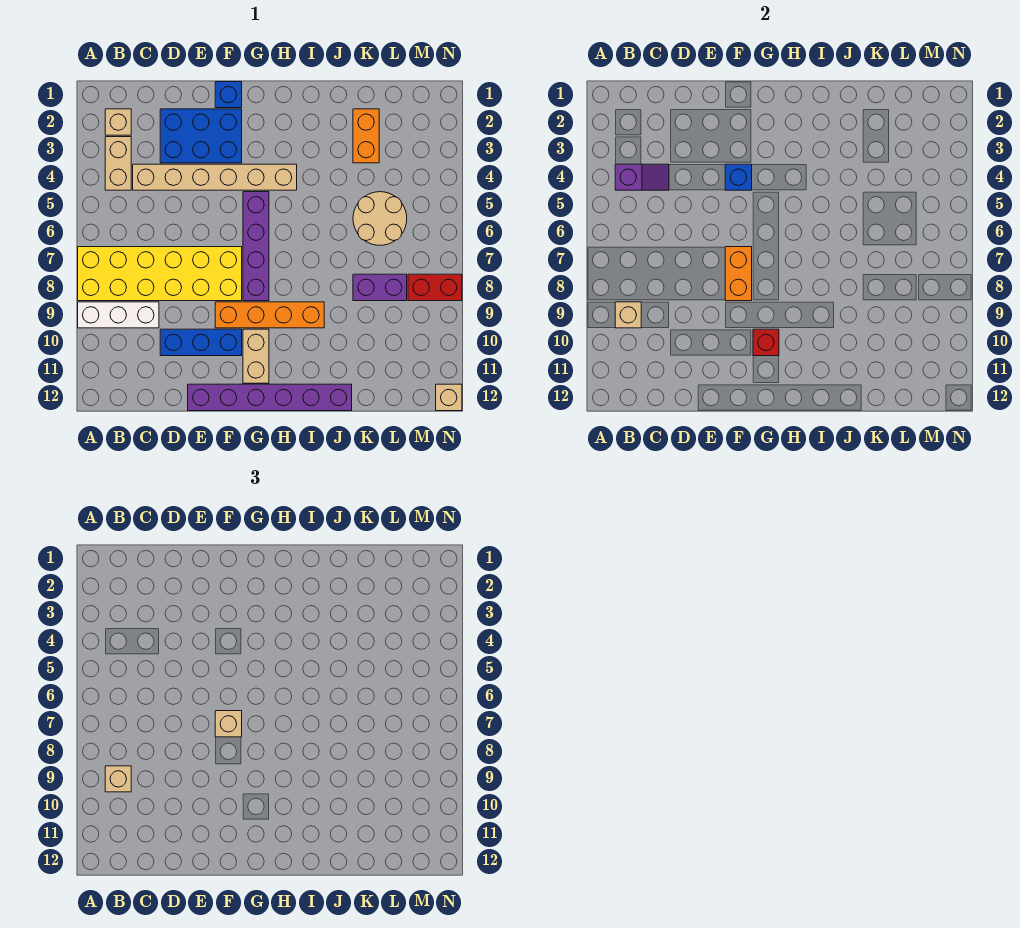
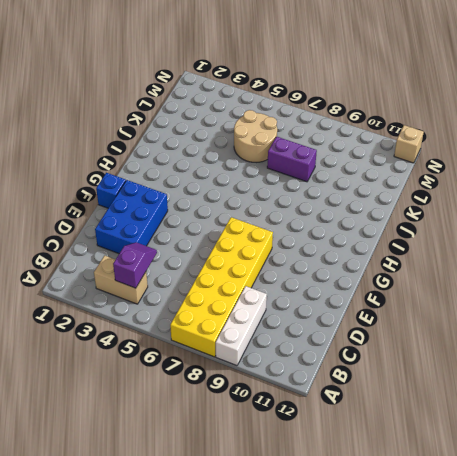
purple 1x2 brick [267,137,317,182] -> purple 1x2 brick turned to [353,274,407,301]
none -> tan 1x1 brick [105,109,131,135]
none -> tan 1x6 brick [133,164,297,190]
none -> blue 1x3 brick [160,329,242,356]

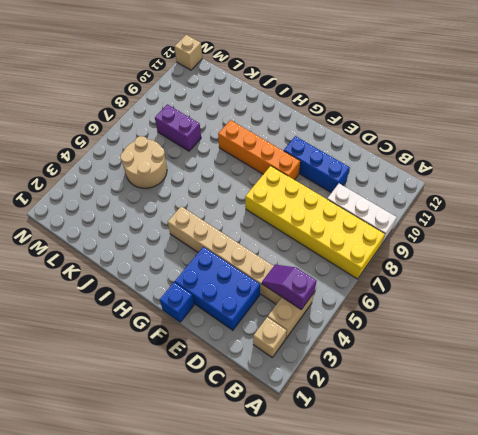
none -> purple 1x6 brick [188,384,352,411]
none -> purple 1x4 brick [243,192,269,301]
none -> tan 1x2 brick [243,329,269,383]

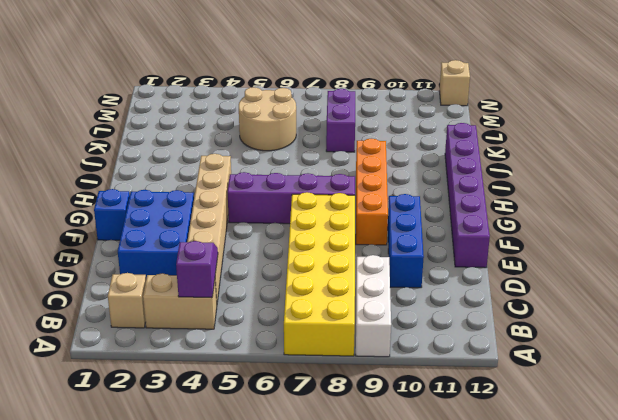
none -> tan 1x2 brick [243,329,269,383]
none -> orange 1x2 brick [353,109,379,163]
none -> red 1x2 brick [408,274,462,301]

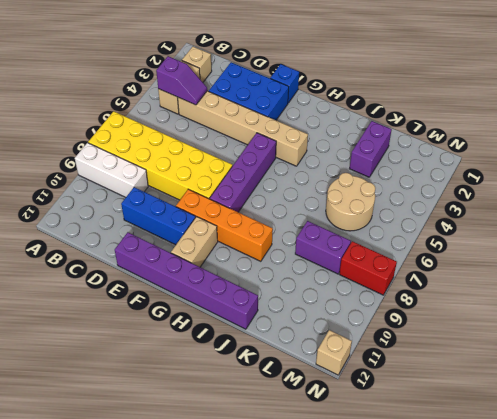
purple 1x2 brick [350,121,392,177] -> orange 1x2 brick [353,109,379,163]
none -> tan 1x1 brick [615,302,641,328]
none -> blue 1x1 brick [725,164,752,190]
none -> orange 1x2 brick [725,247,752,301]

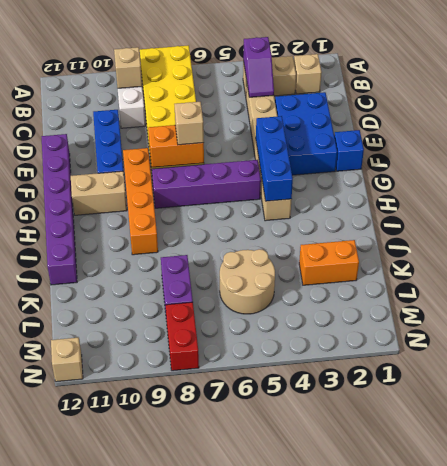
blue 1x3 brick [256,116,293,201] -> blue 1x1 brick [725,164,752,190]
none -> red 1x1 brick [753,329,779,356]
none -> tan 1x1 brick [105,766,131,792]

